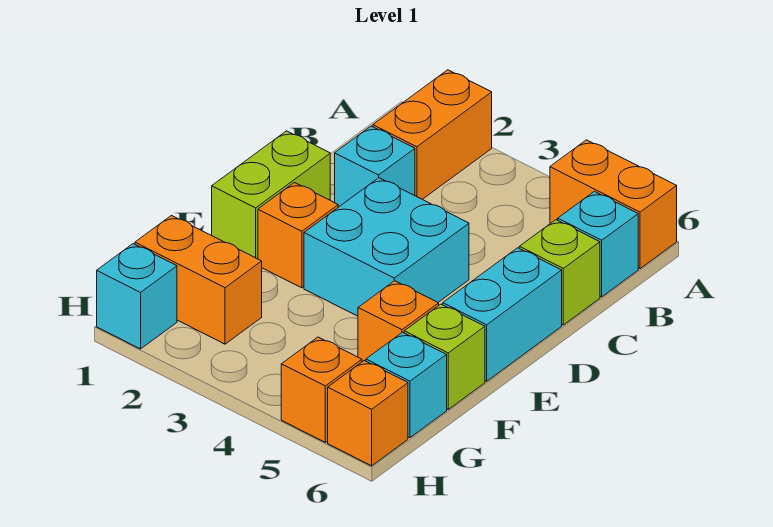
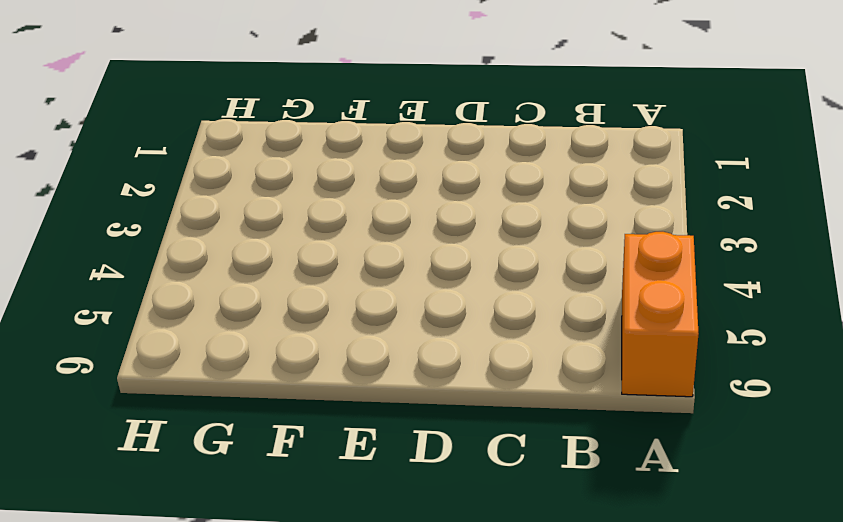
none -> orange 1x2 brick [373,70,492,199]
none -> cyan 1x1 brick [558,191,638,297]
none -> cyan 1x1 brick [335,126,415,207]

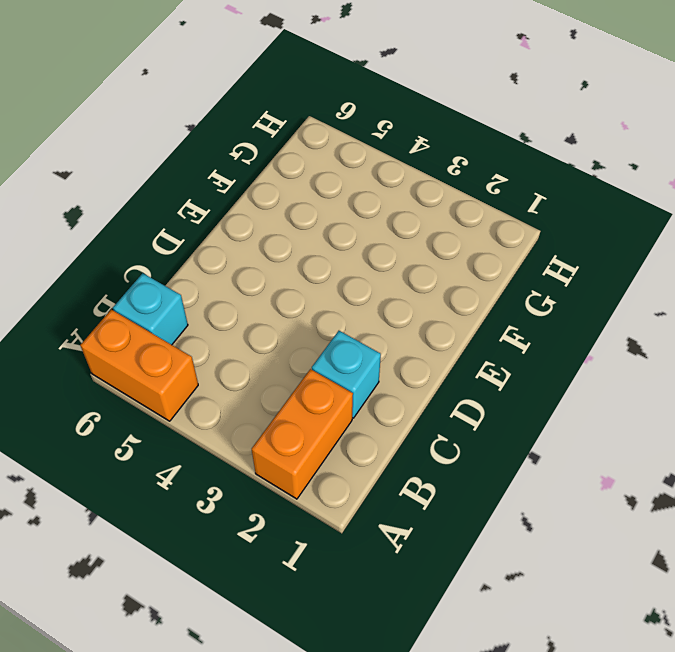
none -> lime 1x1 brick [519,220,600,325]
none -> lime 1x2 brick [212,131,330,259]
none -> cyan 2x2 brick [304,178,469,316]

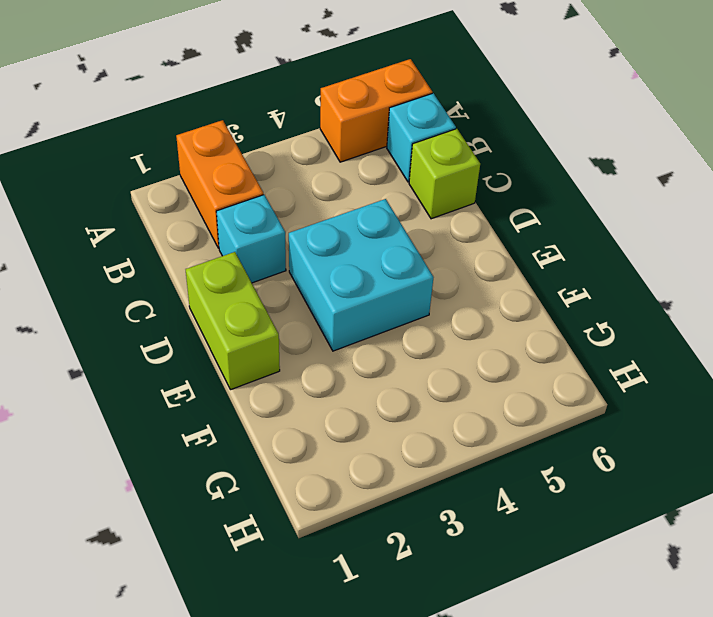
none -> cyan 1x2 brick [443,248,562,381]
none -> orange 1x1 brick [258,183,338,288]
none -> orange 1x1 brick [358,281,439,362]

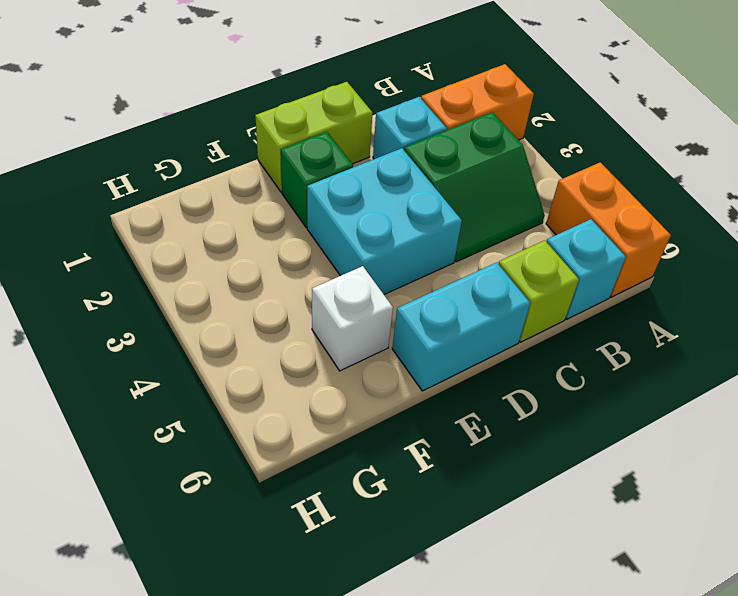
green 2x2 slope [404,112,545,262] -> none
green 1x1 brick [281,132,353,228] -> orange 1x1 brick [258,183,338,288]
white 1x1 brick [312,266,393,371] -> orange 1x1 brick [358,281,439,362]
none -> lime 1x1 brick [404,304,485,409]
none -> orange 1x2 brick [135,216,262,344]
none -> cyan 1x1 brick [366,332,447,438]

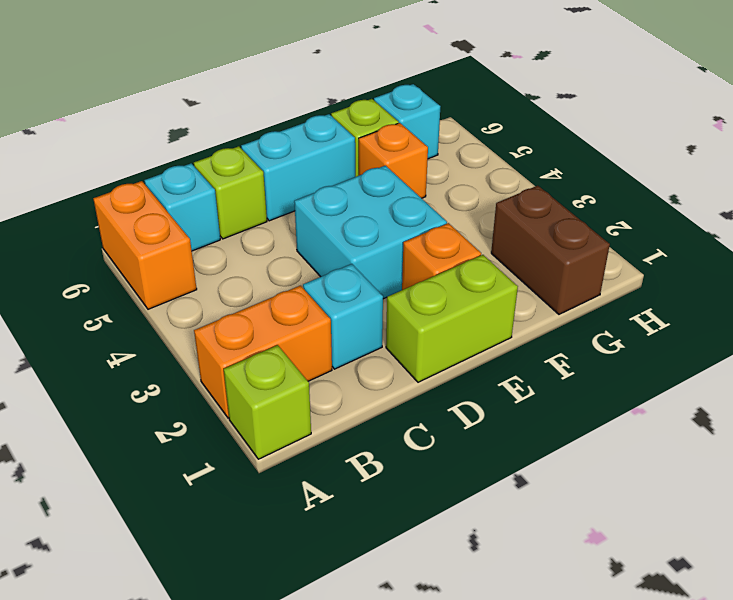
lime 1x1 brick [224,345,311,459] -> none
brown 1x2 brick [491,186,610,314] -> orange 1x2 brick [135,216,262,344]
none -> cyan 1x1 brick [97,244,177,349]
none -> orange 1x1 brick [281,337,362,442]
none -> orange 1x1 brick [328,361,408,466]

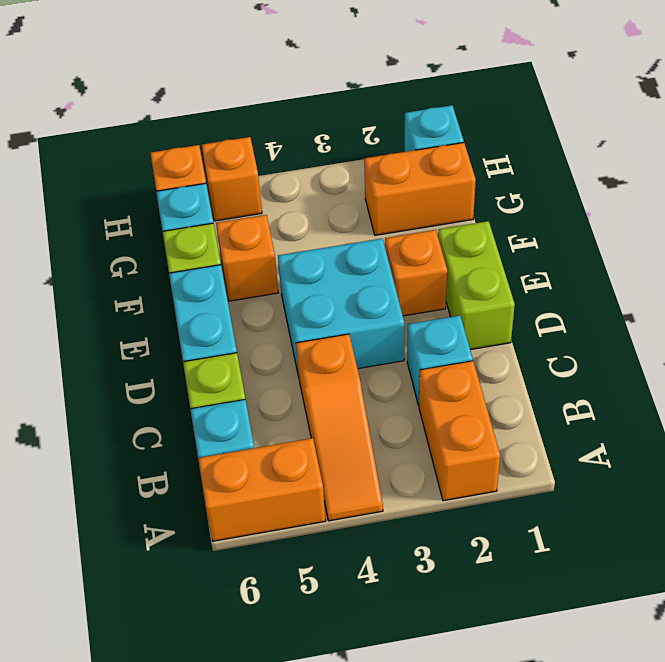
orange 1x3 slope [296,334,383,521] -> none

